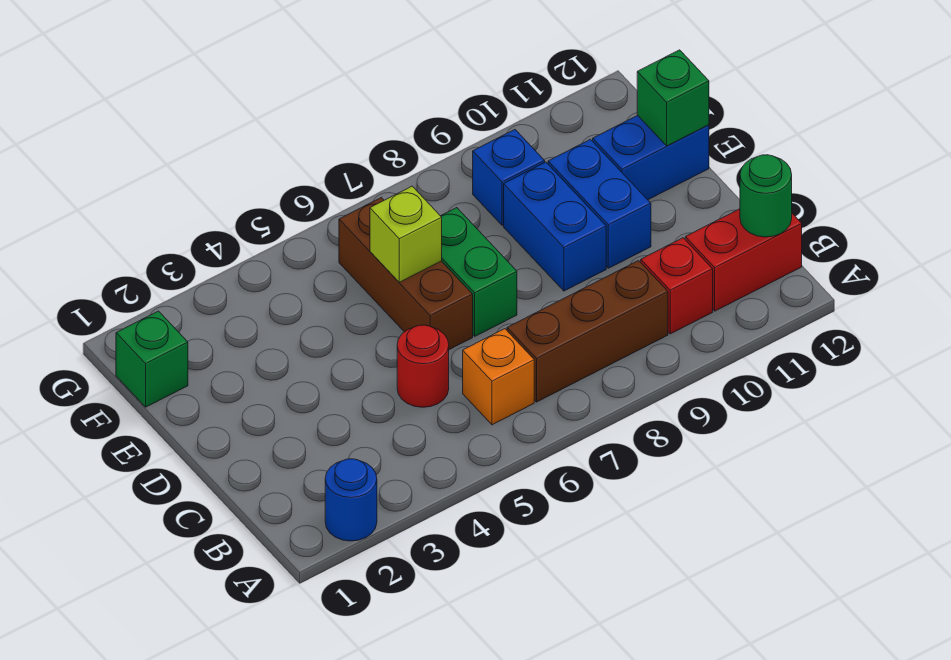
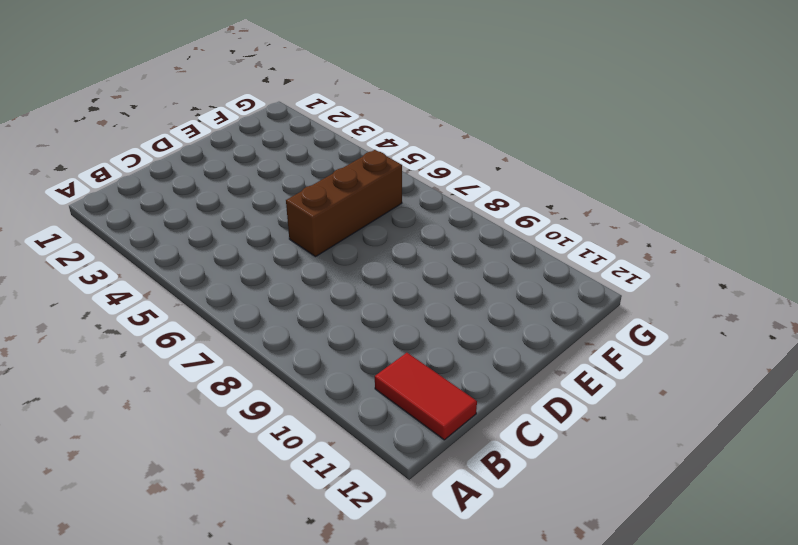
red 1x2 tile [375,353,477,440] -> red 1x2 brick [685,209,802,311]
none -> blue 1x1 round brick [325,459,377,541]
none -> orange 1x1 brick [463,329,534,425]
none -> brown 1x3 brick [507,261,668,402]

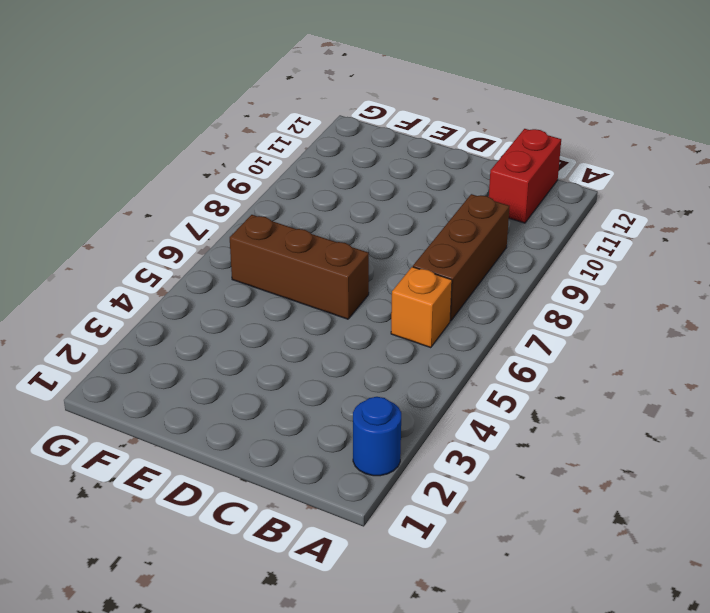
none -> red 1x1 brick [641,238,713,334]
none -> red 1x1 round brick [397,325,449,407]
none -> green 1x2 brick [441,208,517,336]

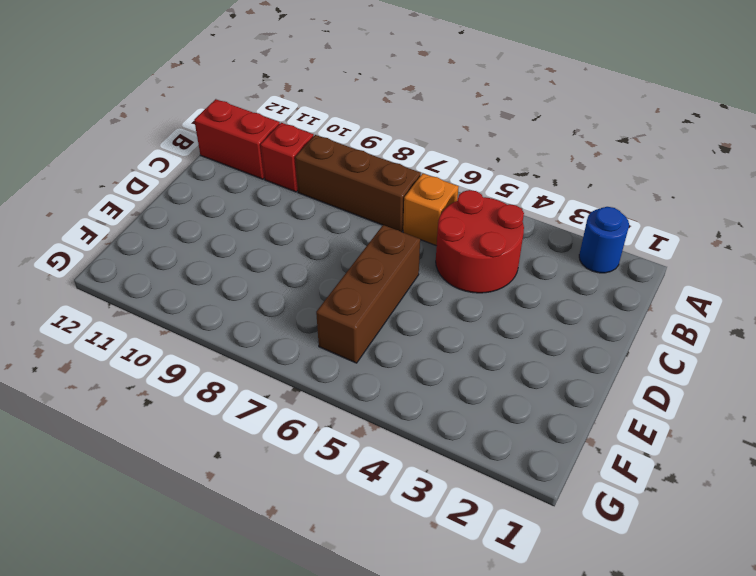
red 2x2 round brick [436,190,524,293] -> red 1x1 round brick [397,325,449,407]
none -> green 1x2 brick [441,208,517,336]
none -> blue 1x2 brick [504,162,606,291]
none -> blue 1x2 brick [548,139,651,268]

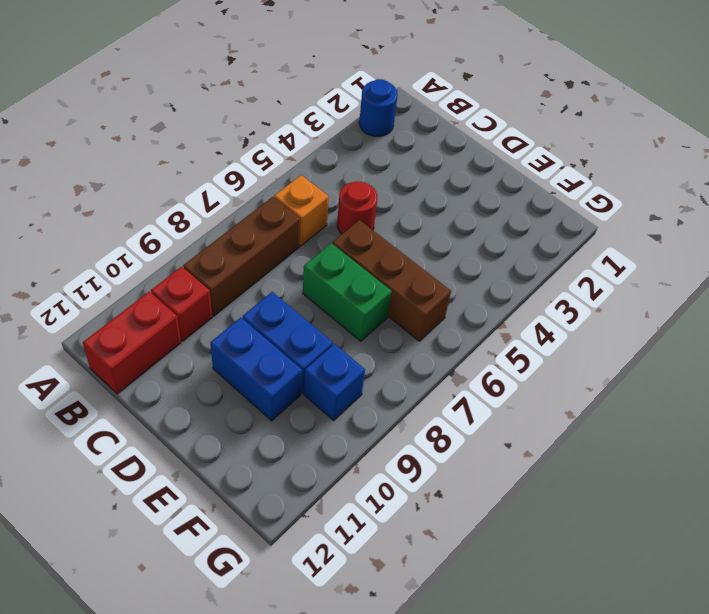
none -> blue 1x2 brick [593,115,709,200]
none -> green 1x1 brick [116,311,188,407]
none -> green 1x1 round brick [740,155,792,237]

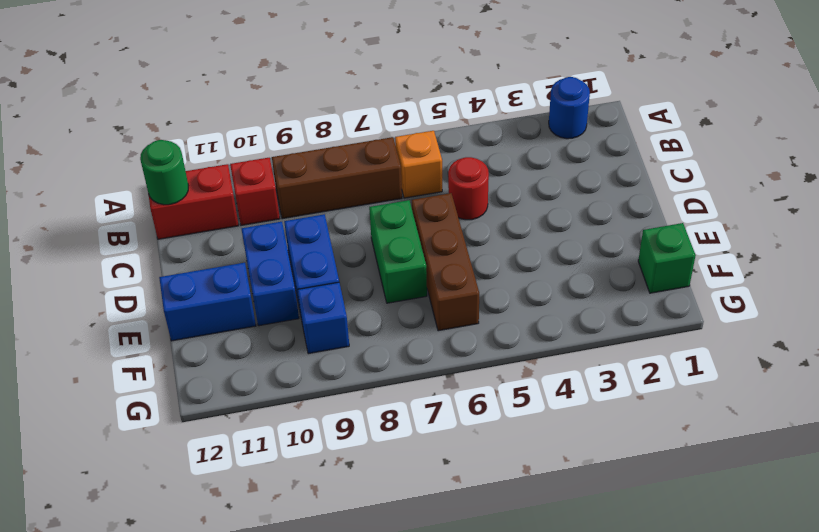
none -> lime 1x1 brick [370,186,442,282]
none -> green 1x1 brick [637,50,709,146]

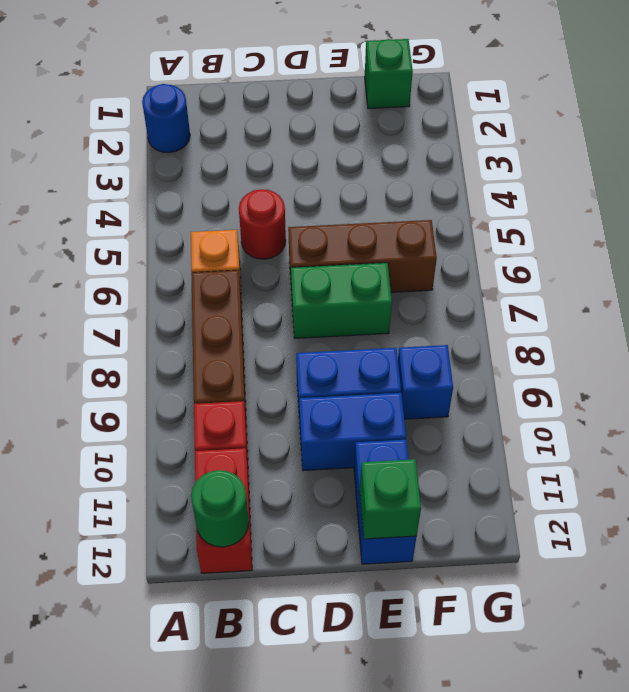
none -> lime 1x1 brick [370,186,442,282]

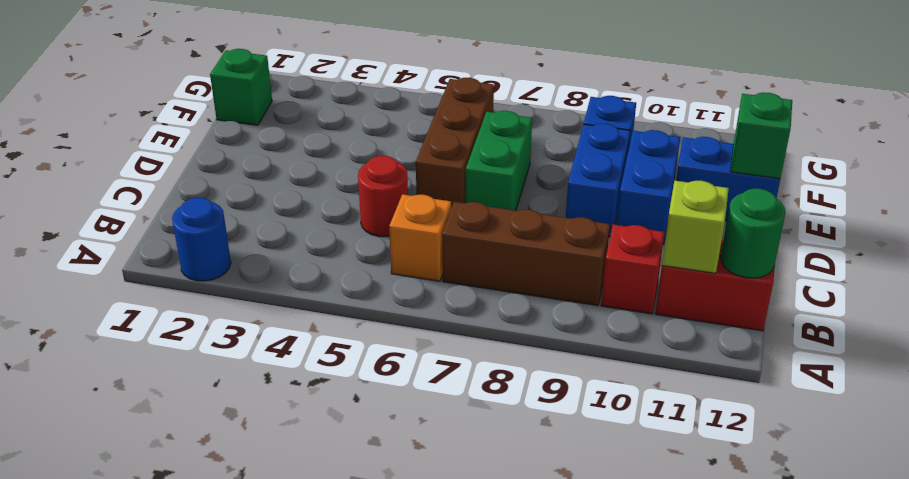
lime 1x1 brick [662,181,729,273] -> lime 1x1 brick moved to [370,186,442,282]

